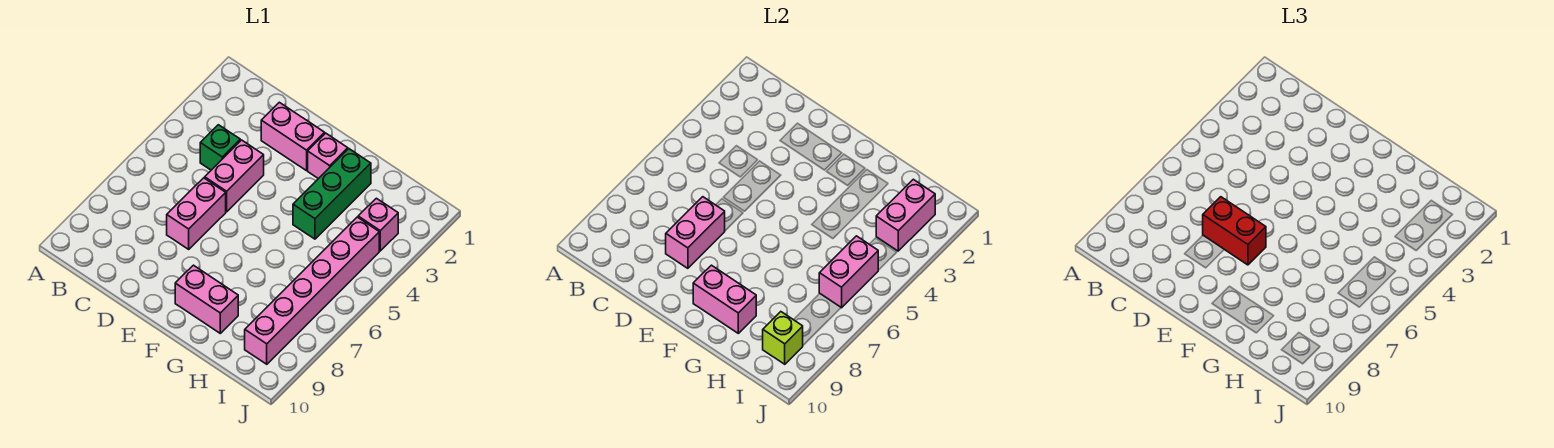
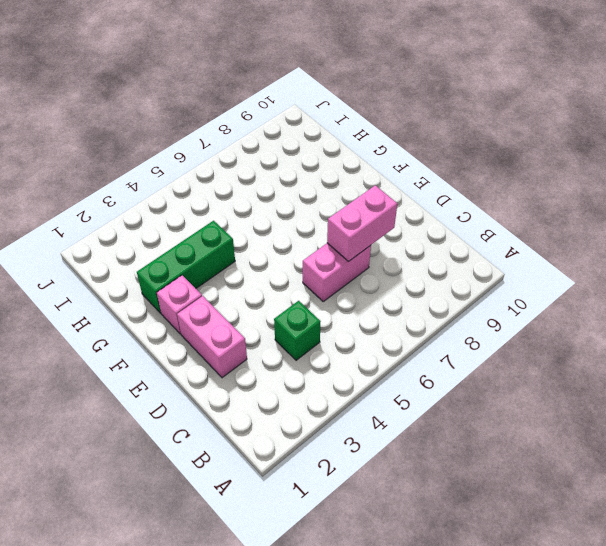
none -> pink 1x2 brick [205,140,264,212]
none -> pink 1x2 brick [175,265,238,333]
none -> pink 1x1 brick [358,198,398,251]

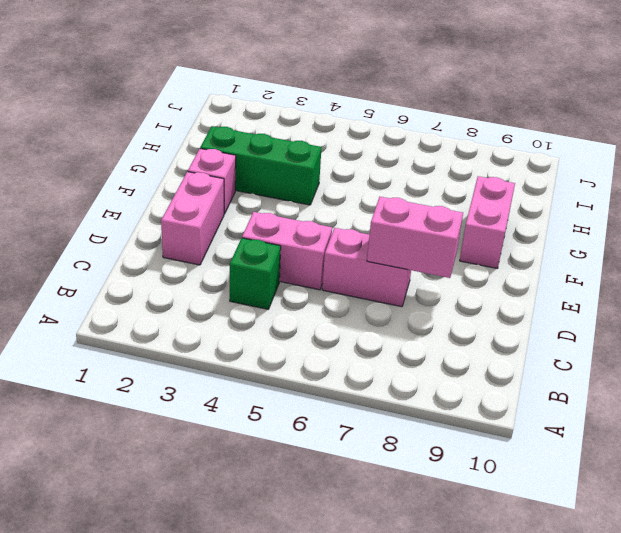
none -> pink 1x1 brick [358,198,398,251]
none -> pink 1x6 brick [245,217,379,364]
none -> pink 1x2 brick [693,265,756,333]

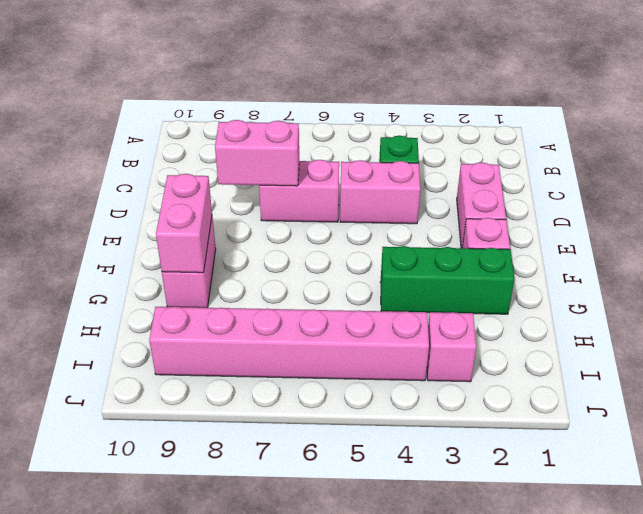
none -> pink 1x2 brick [876,179,935,251]
none -> pink 1x2 brick [819,236,878,308]
none -> lime 1x1 brick [763,312,803,364]

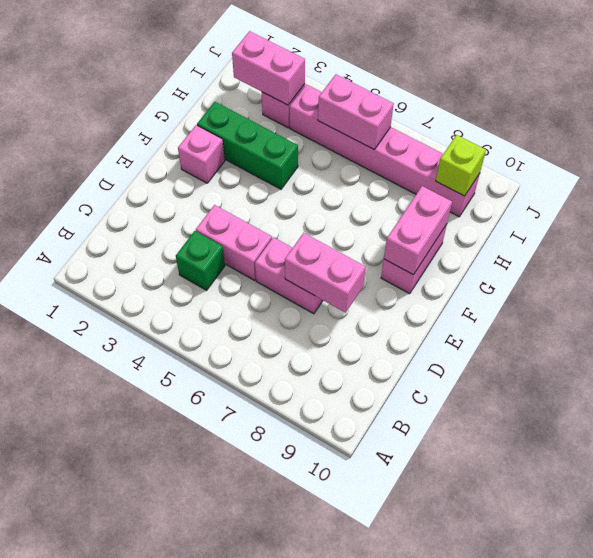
none -> pink 1x2 brick [261,102,325,171]
none -> red 1x2 brick [1203,197,1266,265]

